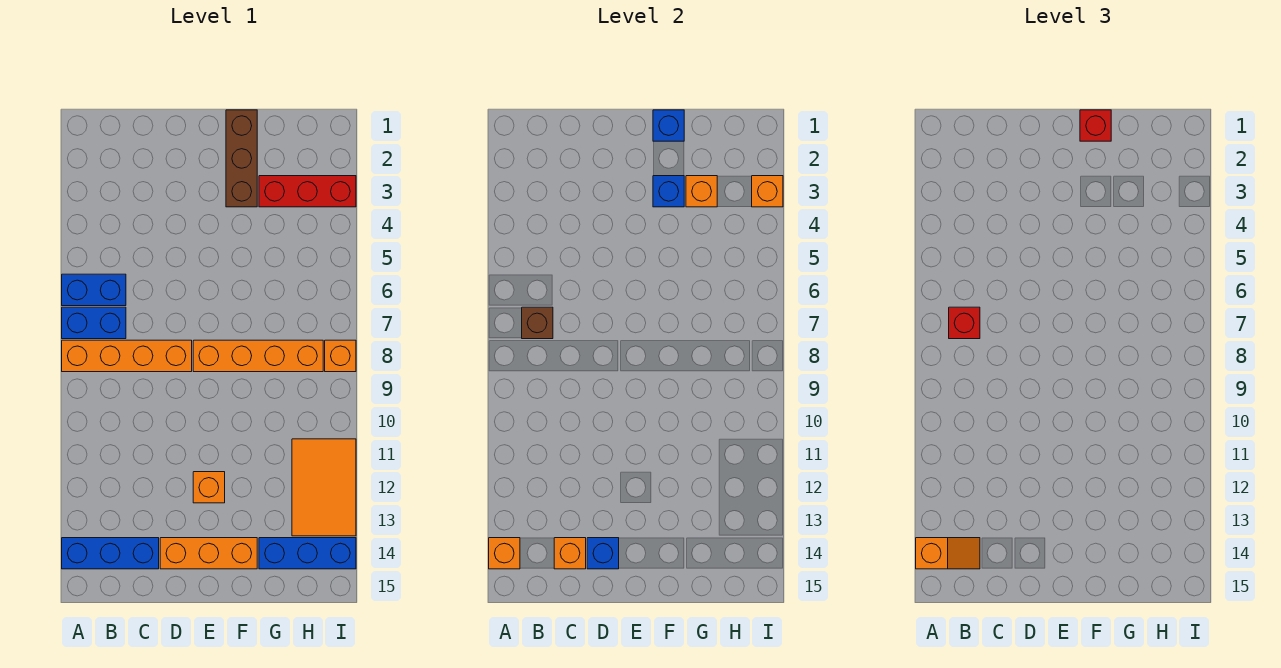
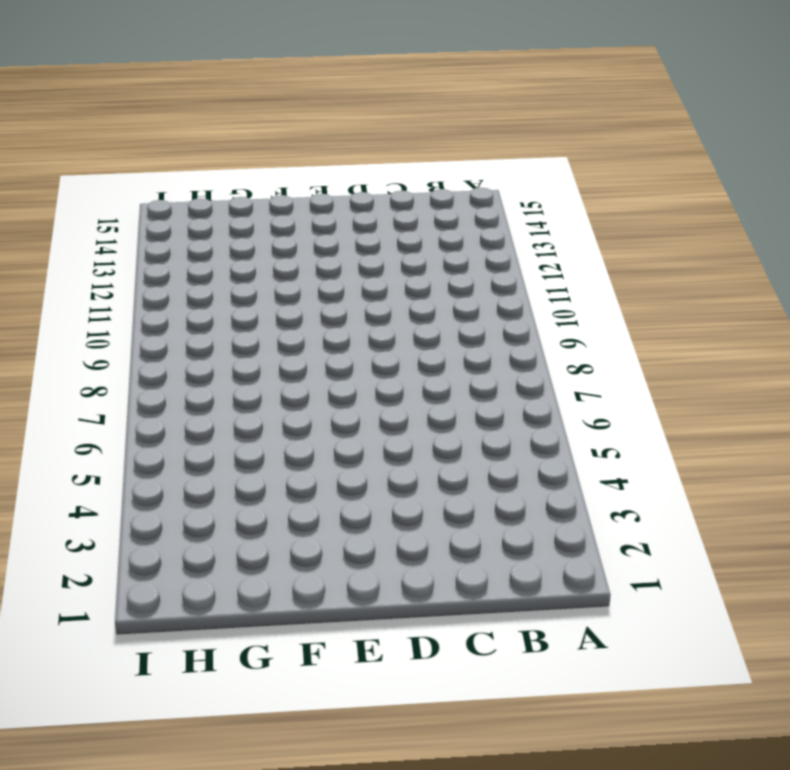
none -> blue 1x2 brick [62,274,126,306]
none -> blue 1x2 brick [62,307,126,339]
none -> orange 1x4 brick [62,340,192,372]

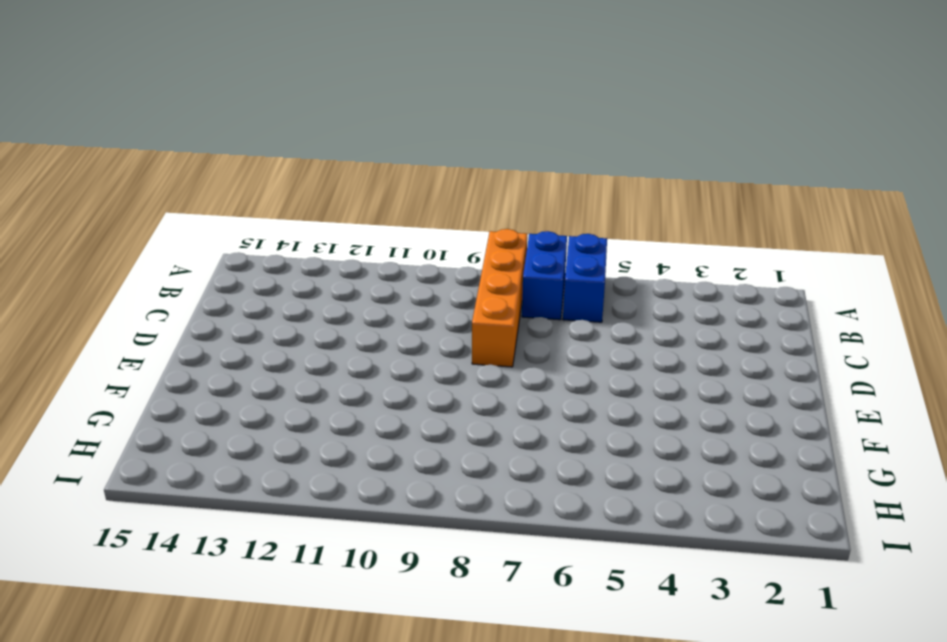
none -> blue 1x3 brick [62,538,159,569]
none -> orange 1x3 brick [160,538,257,569]
none -> orange 1x4 brick [193,340,323,372]

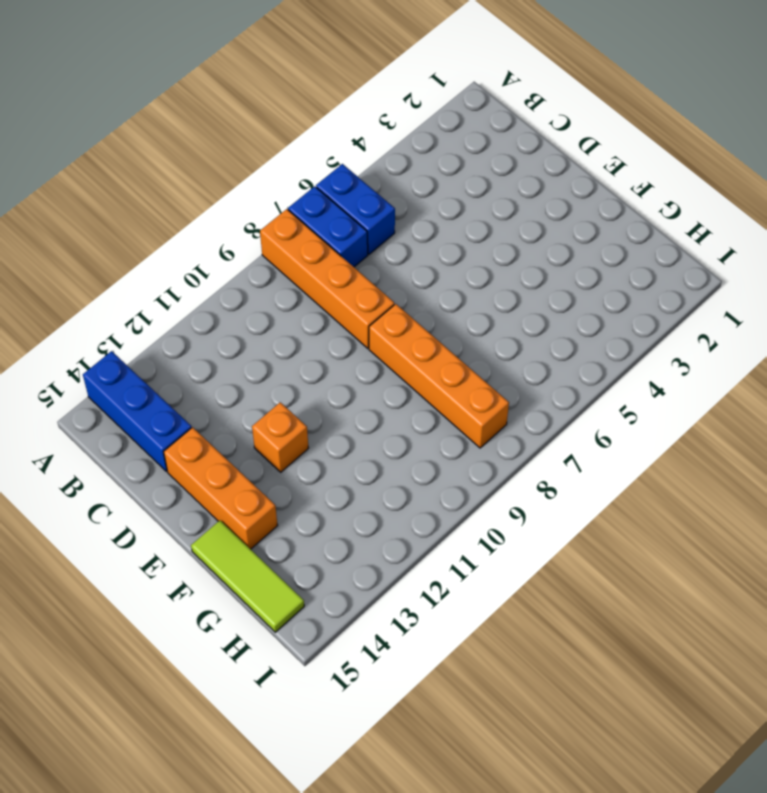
lime 1x3 tile [191,520,304,632] -> none
none -> brown 1x3 brick [226,110,257,207]
none -> red 1x3 brick [259,176,356,207]
none -> blue 1x3 brick [259,538,356,569]

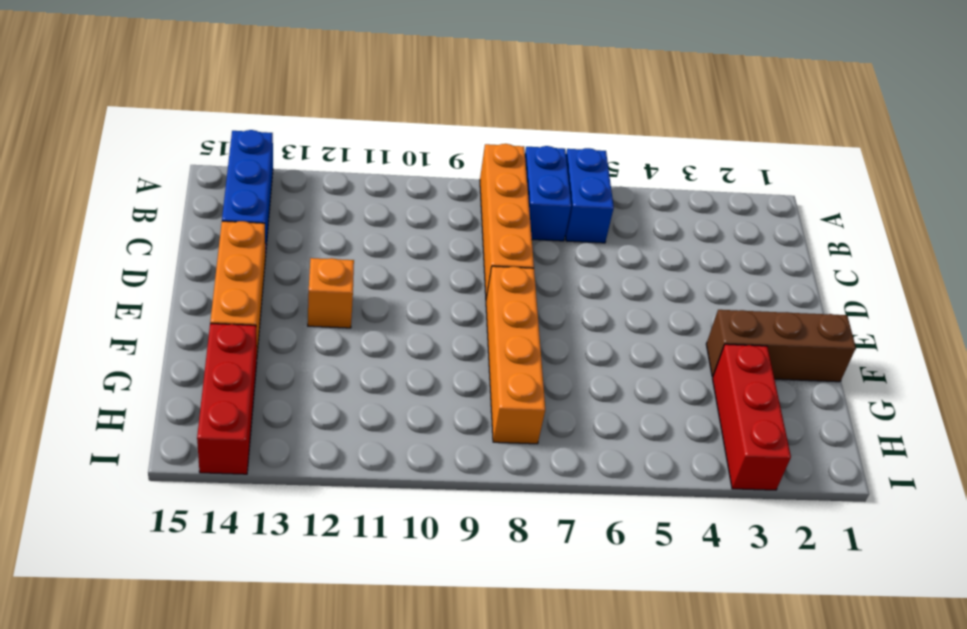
red 1x3 brick [197,324,257,474] -> blue 1x3 brick [259,538,356,569]
none -> orange 2x3 tile [292,439,356,536]
none -> orange 1x1 brick [325,340,356,372]
none -> orange 1x1 brick [489,538,520,569]

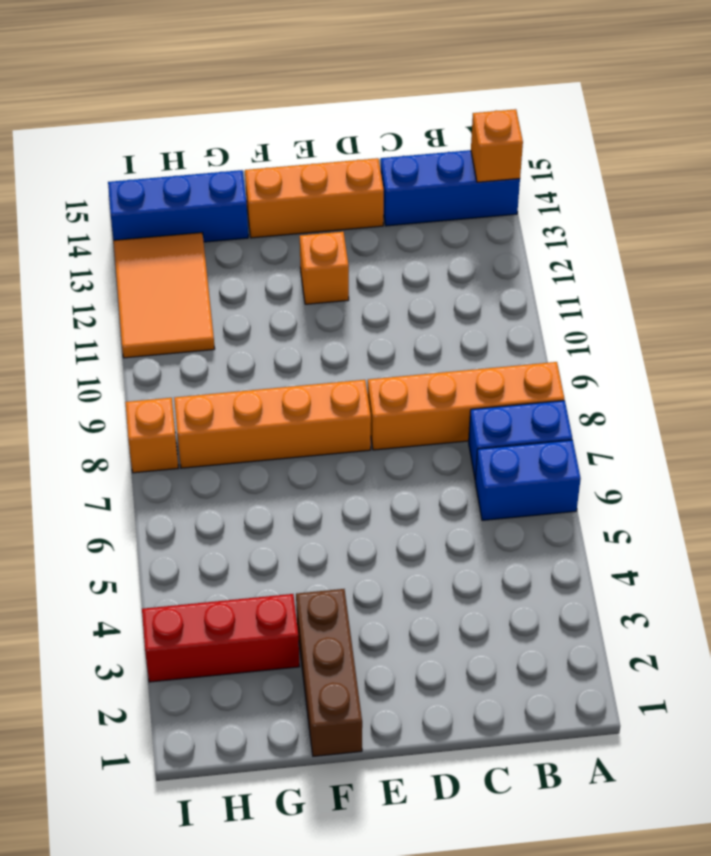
none -> brown 1x1 brick [522,307,553,339]
none -> orange 1x1 brick [554,538,586,569]
none -> blue 1x1 brick [587,538,619,569]

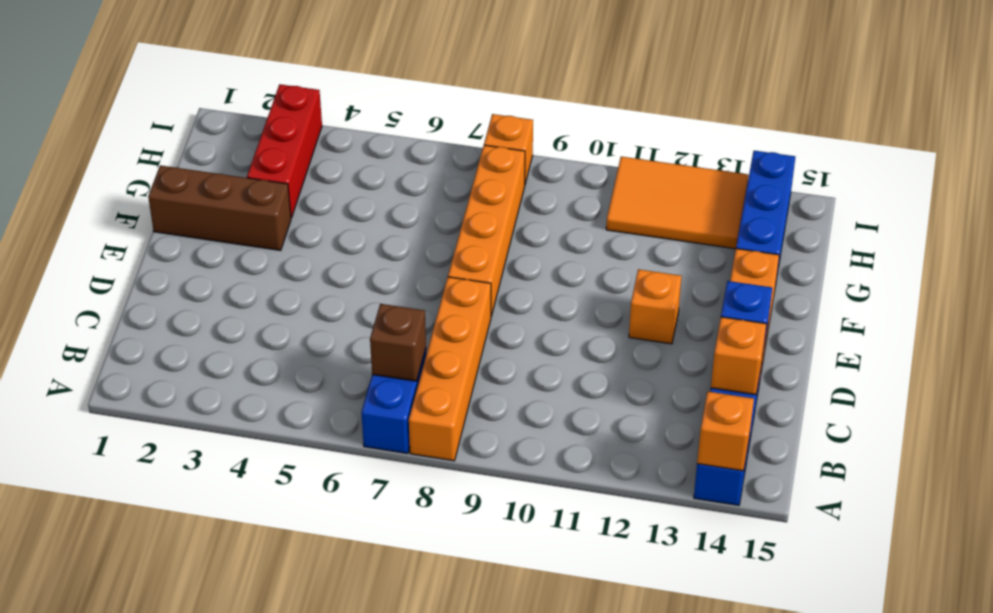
none -> blue 1x2 brick [62,274,126,306]
none -> blue 1x1 brick [653,110,684,141]
none -> blue 1x1 brick [653,176,684,207]

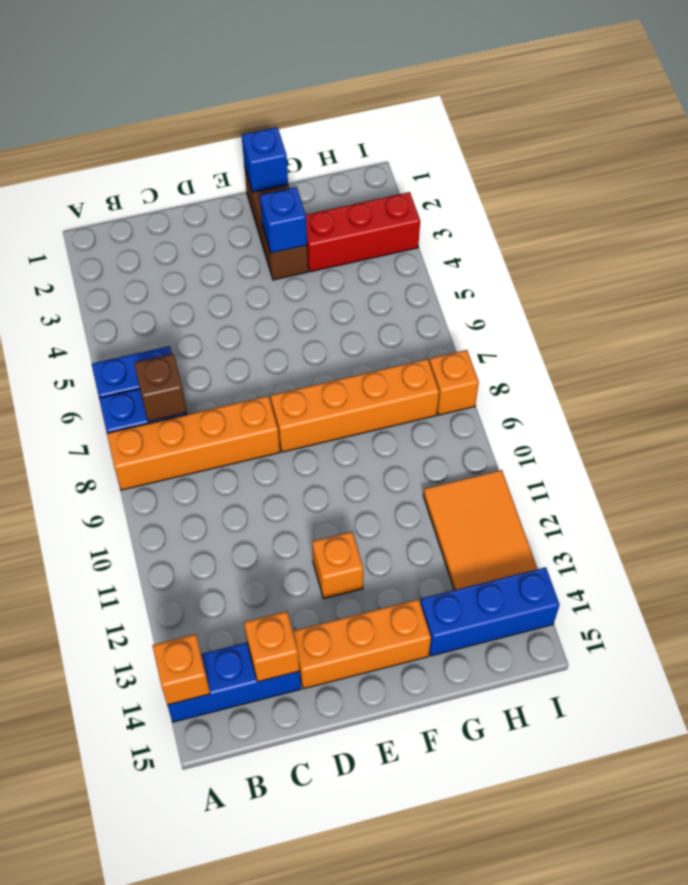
none -> blue 1x1 brick [587,538,619,569]
none -> orange 1x1 brick [686,176,717,207]
none -> orange 1x1 brick [752,176,783,207]

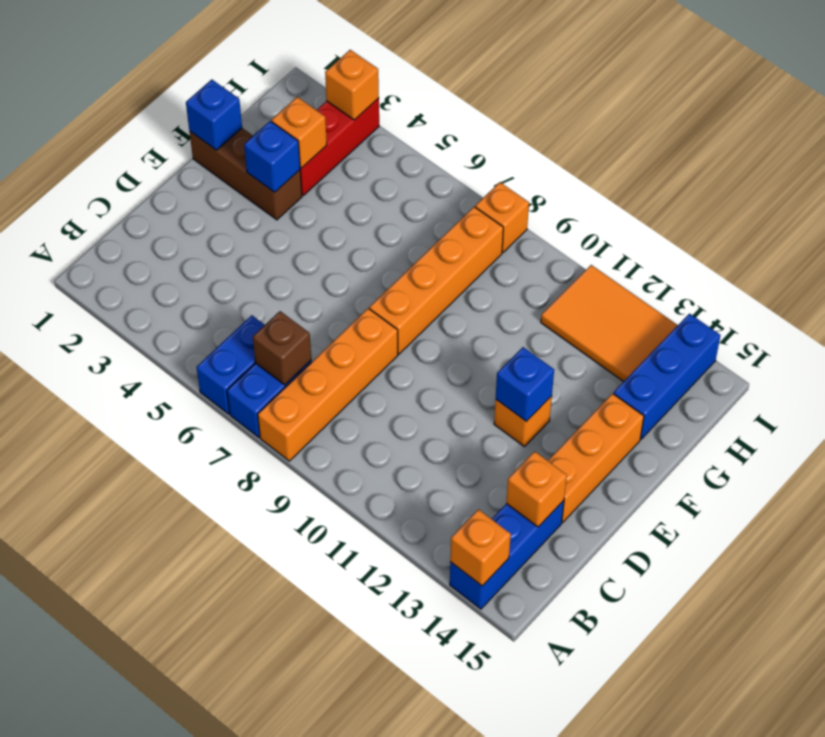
blue 1x1 brick [496,347,554,422] -> blue 1x1 brick moved to [587,538,619,569]
none -> orange 1x2 slope [916,538,980,569]
none -> red 1x1 brick [949,307,980,339]
none -> red 1x1 brick [1080,110,1111,141]

